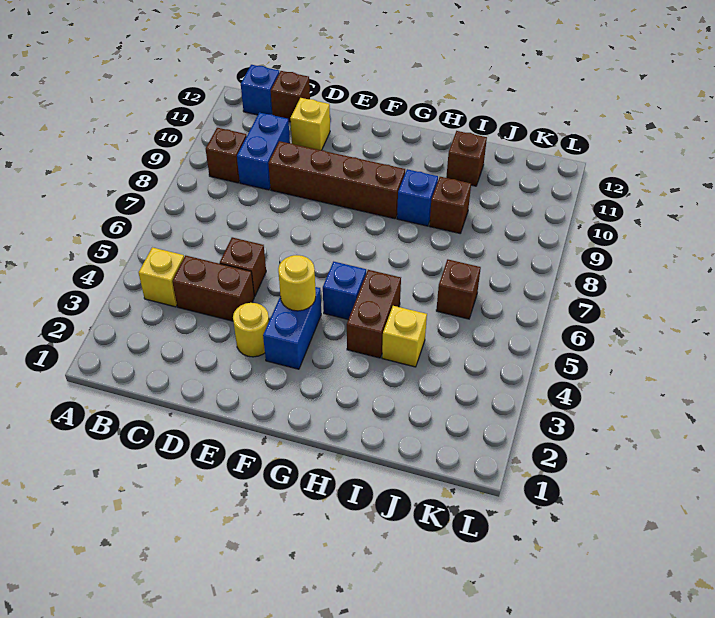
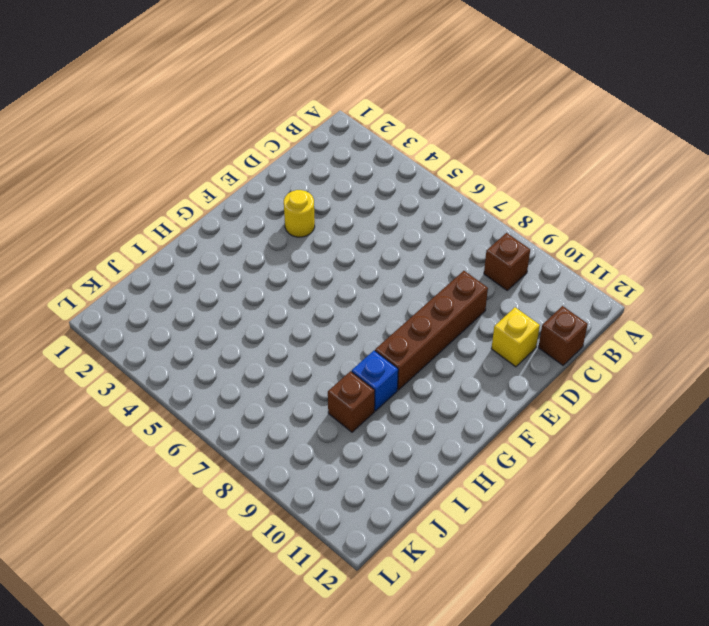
none -> yellow 1x1 brick [139,247,184,307]
none -> blue 1x1 brick [241,65,279,115]
none -> brown 1x2 brick [172,255,254,321]

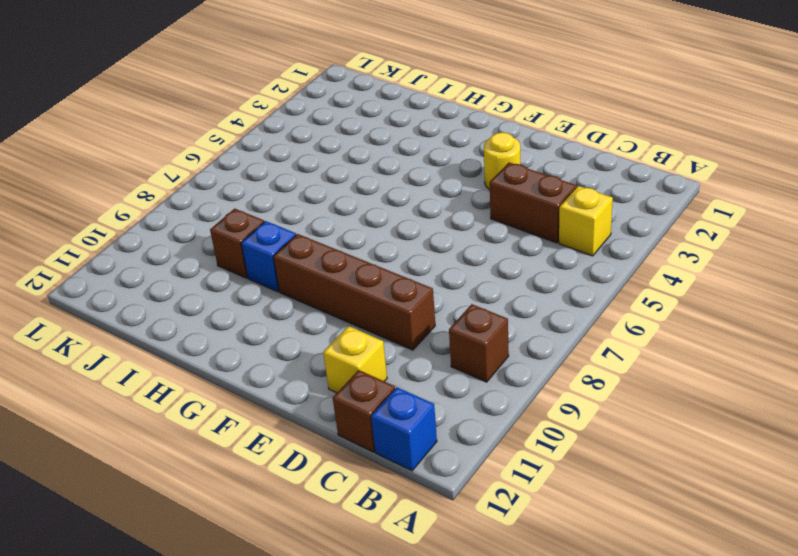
none -> blue 1x2 brick [237,112,290,190]
none -> brown 1x1 brick [220,237,266,297]
none -> blue 1x2 brick [263,287,321,369]

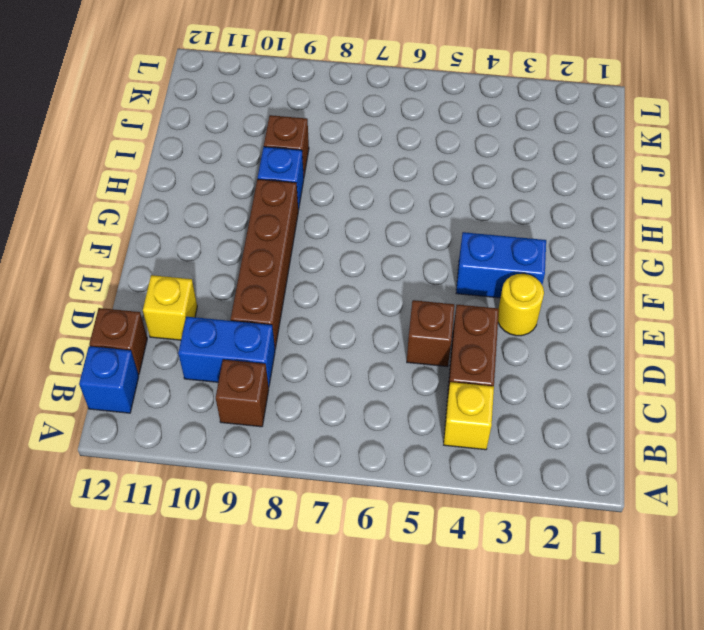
none -> blue 1x1 brick [323,262,366,319]
none -> brown 1x2 brick [347,270,401,358]
none -> yellow 1x1 brick [382,306,427,367]

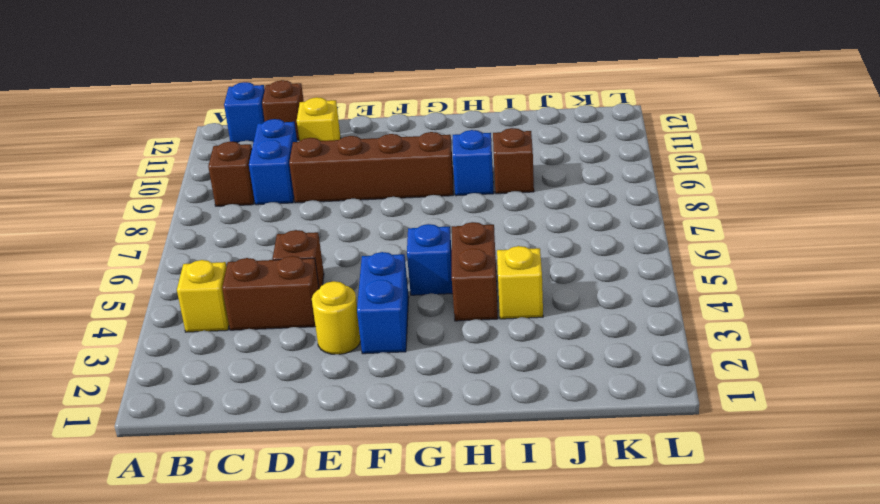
none -> brown 1x1 brick [446,131,487,186]
none -> brown 1x1 brick [436,259,481,319]
none -> yellow 1x1 round brick [278,255,316,311]

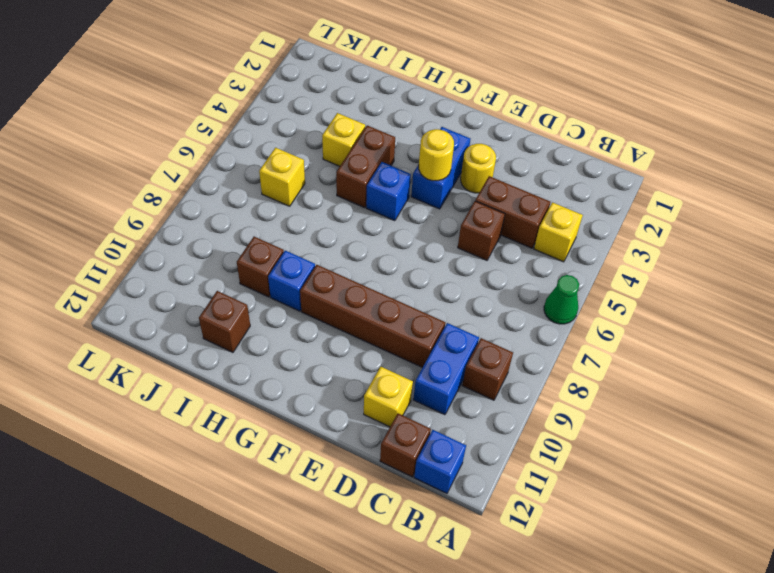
green 1x1 cone [544,275,579,324] -> none
yellow 1x1 brick [259,148,305,206] -> brown 1x1 brick [436,259,481,319]

